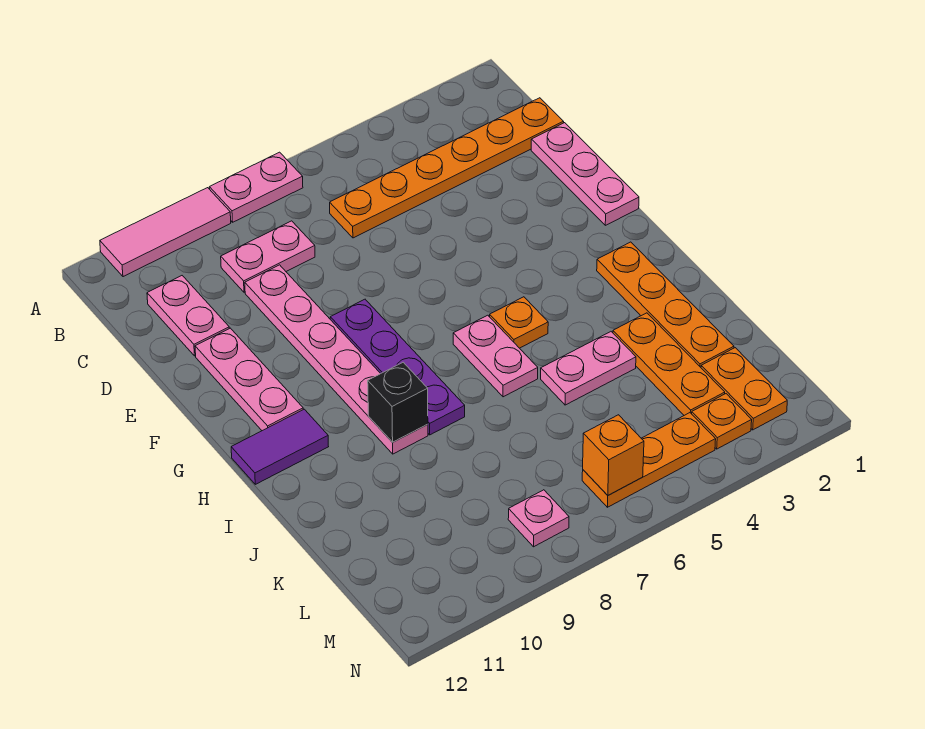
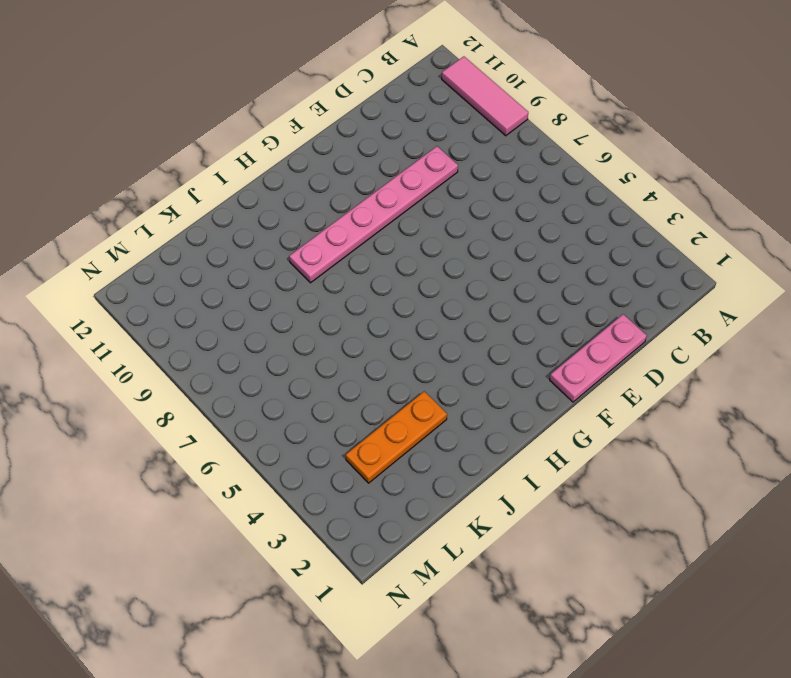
none -> pink 1x2 plate [209,152,303,222]
none -> orange 1x6 plate [330,98,564,238]
none -> pink 1x2 plate [221,221,315,292]

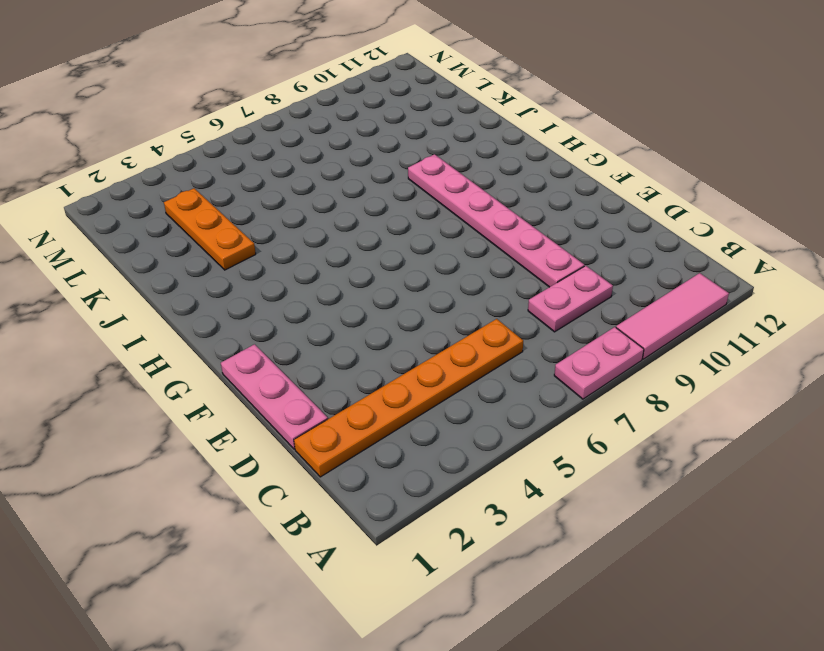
none -> pink 1x2 plate [147,276,229,356]
none -> pink 1x3 plate [195,328,303,431]
none -> purple 1x4 plate [330,299,465,435]

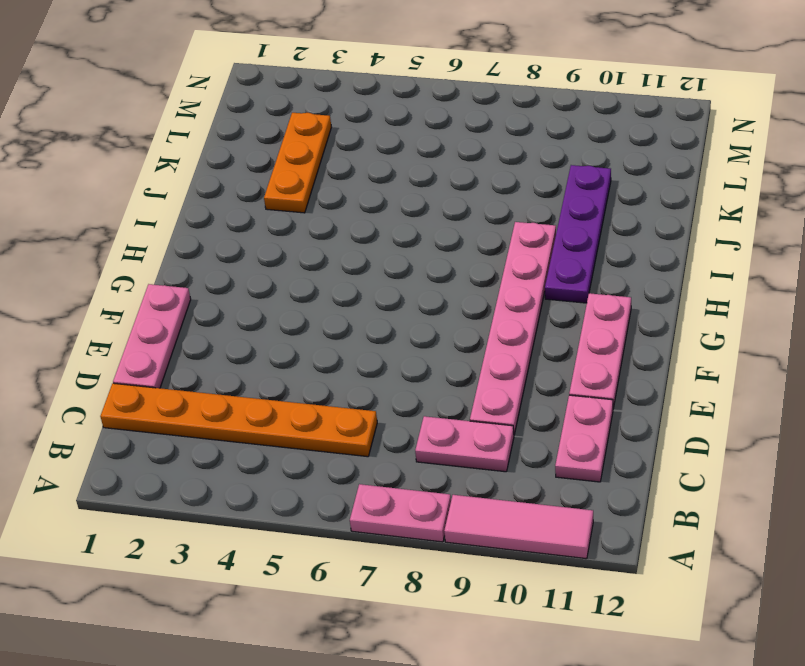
purple 1x4 plate [545,165,611,303] -> purple 1x4 plate moved to [330,299,465,435]
none -> orange 1x4 plate [597,242,734,367]
none -> orange 1x1 plate [490,297,548,348]
none -> pink 1x2 plate [453,315,538,397]

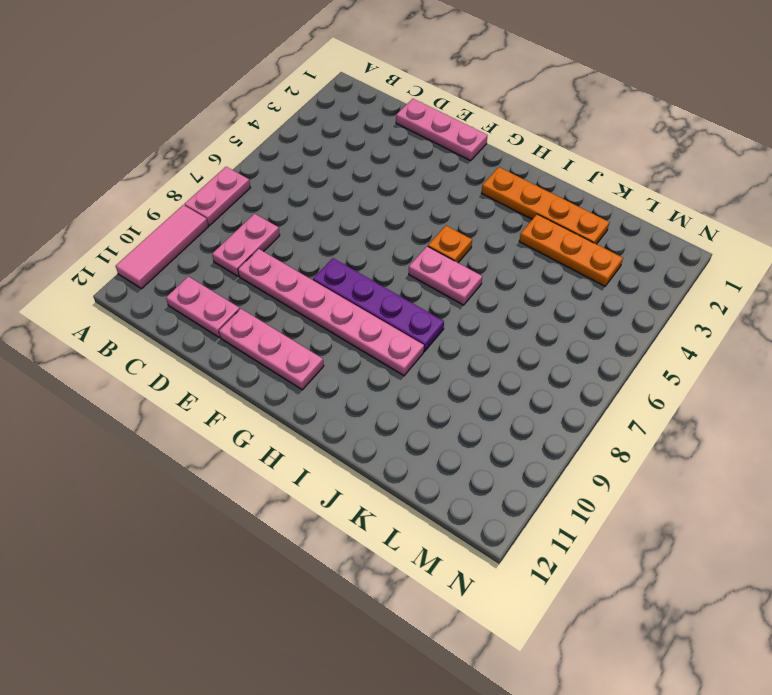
none -> orange 1x6 plate [330,98,564,238]
none -> purple 1x2 tile [231,409,329,484]
none -> pink 1x2 plate [541,332,636,405]

